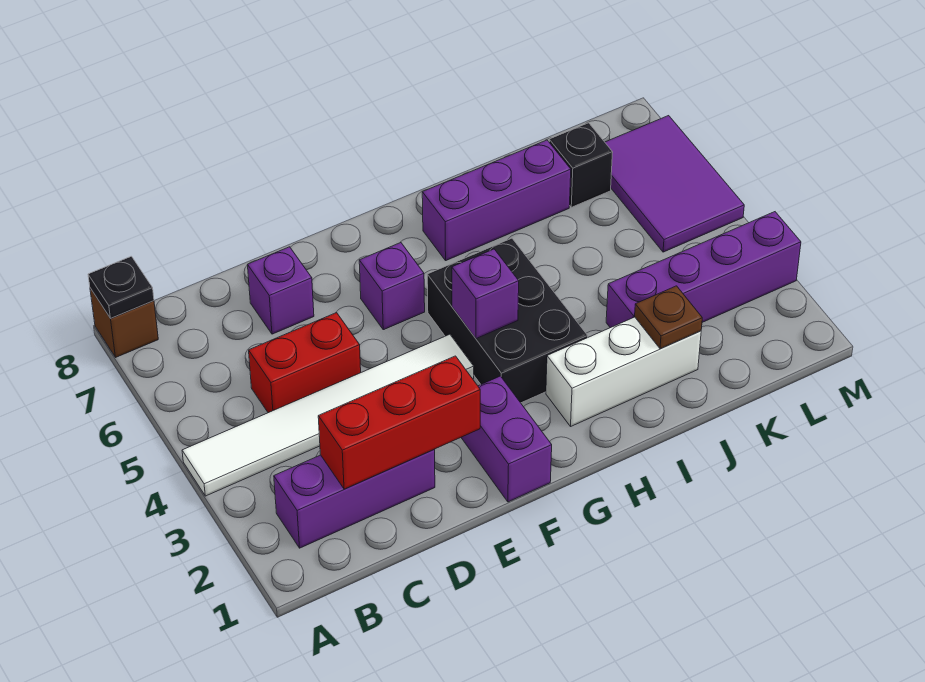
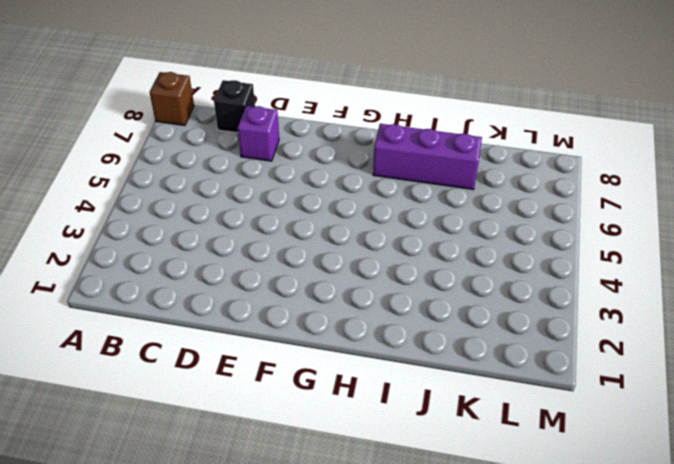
black 1x1 brick [214,80,255,133] -> black 1x1 brick moved to [549,123,613,207]
none -> white 1x6 tile [182,334,474,496]
none -> purple 1x3 brick [274,450,435,548]
none -> red 1x2 brick [249,313,361,413]

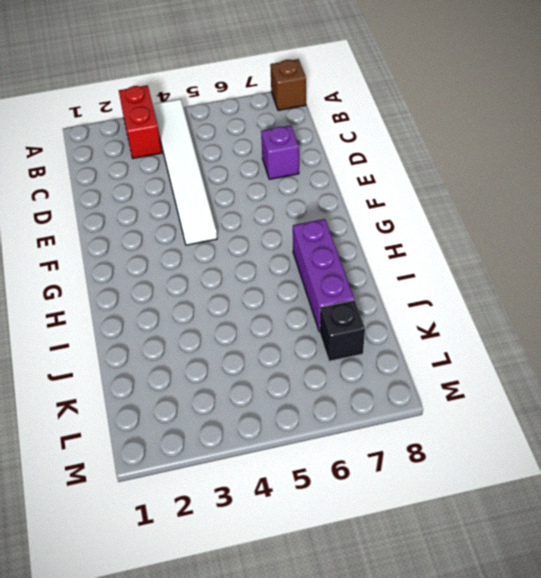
red 1x2 brick [119,85,162,158] -> red 1x2 brick moved to [249,313,361,413]
none -> purple 1x3 brick [274,450,435,548]
none -> purple 1x2 brick [461,376,552,502]
none -> purple 1x1 brick [359,243,425,330]

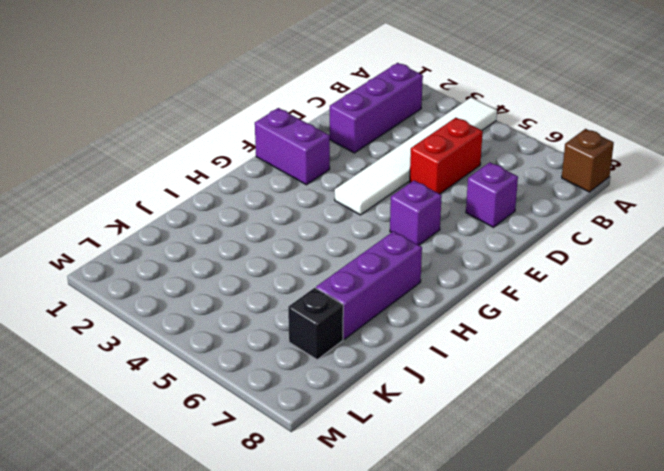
none -> black 2x3 brick [427,238,588,403]
none -> white 1x3 brick [546,317,701,426]
none -> purple 1x4 brick [606,212,801,328]

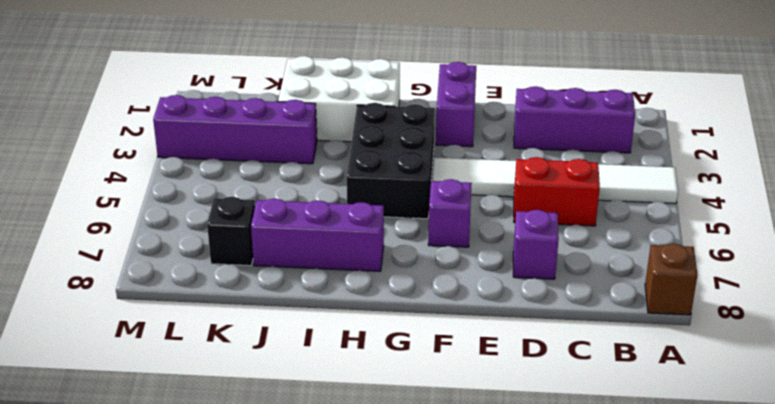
white 2x3 brick [278,56,400,142] -> white 1x3 brick [546,317,701,426]
none -> purple 2x3 tile [605,116,744,252]
none -> black 1x1 plate [88,256,154,318]
none -> red 1x3 brick [318,356,480,489]

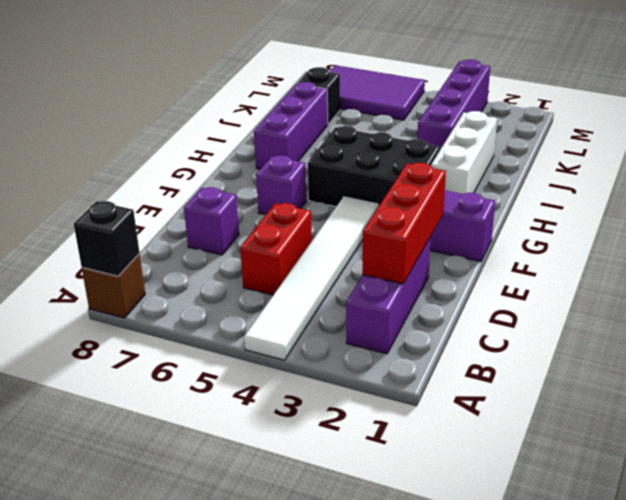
black 1x1 brick [74,201,140,276] -> black 1x1 plate [88,256,154,318]
none -> purple 1x1 brick [452,249,519,339]
none -> brown 1x1 plate [635,286,702,349]

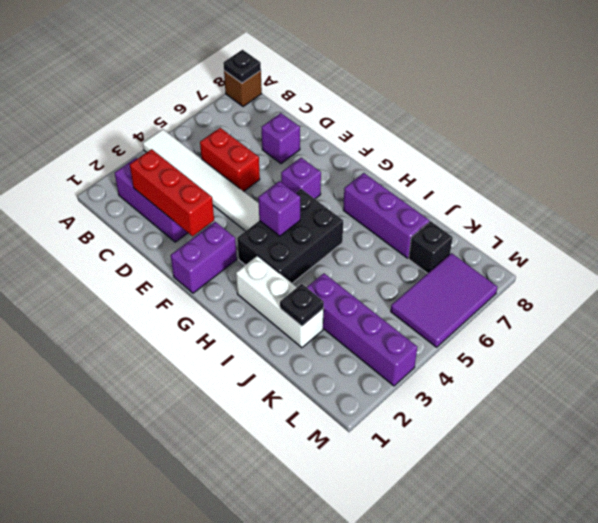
black 1x1 plate [280,284,324,326] -> brown 1x1 plate [635,286,702,349]

